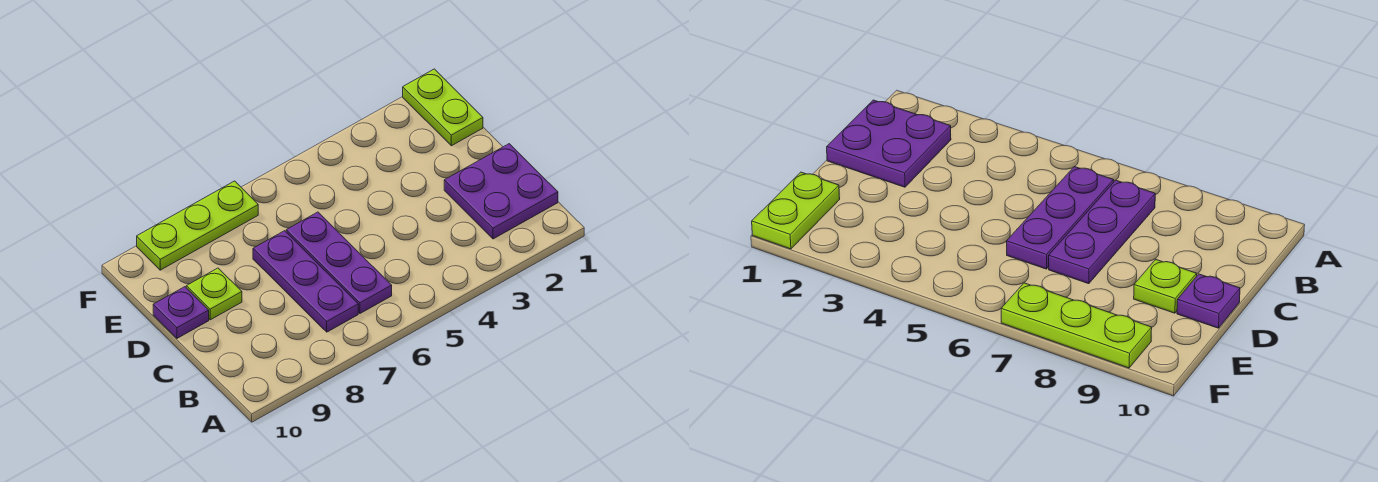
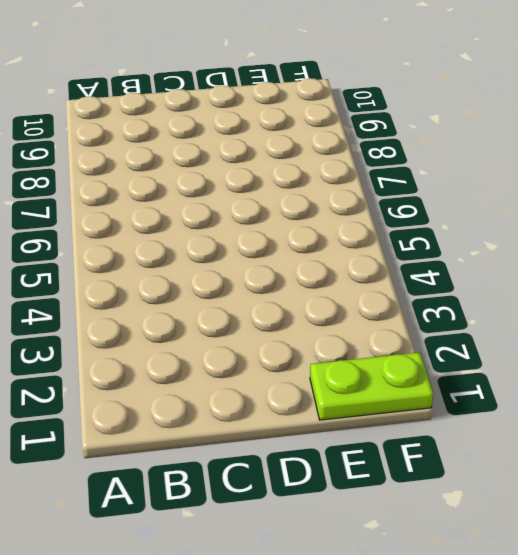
none -> purple 2x2 plate [444,144,558,239]
none -> purple 1x3 plate [286,212,392,313]

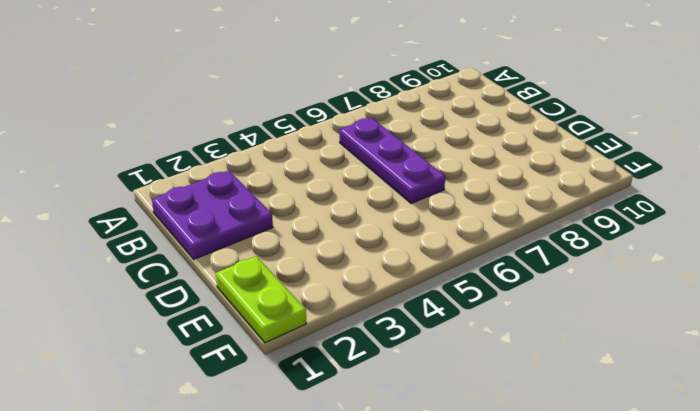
none -> purple 1x3 plate [253,231,358,332]
none -> lime 1x1 plate [186,268,242,320]

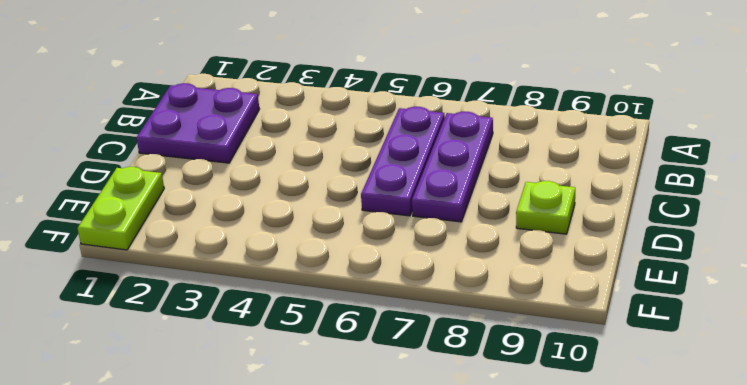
none -> purple 1x1 plate [153,287,209,338]
none -> lime 1x3 plate [137,181,258,270]

